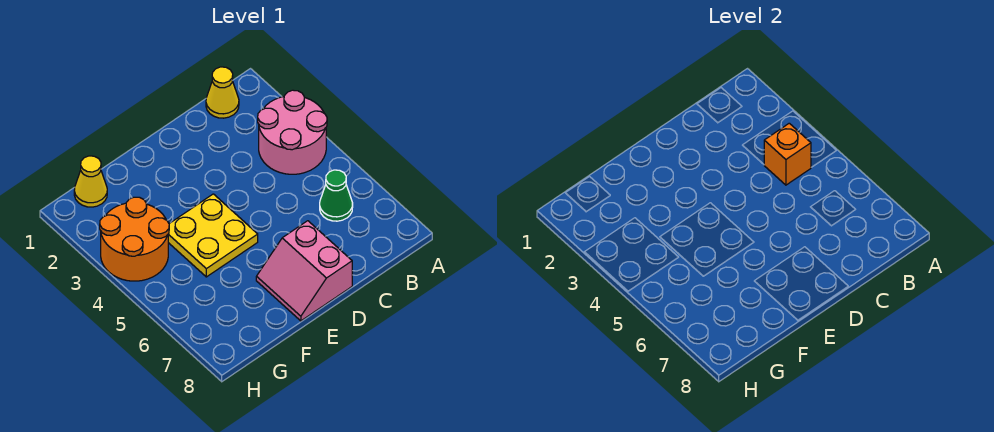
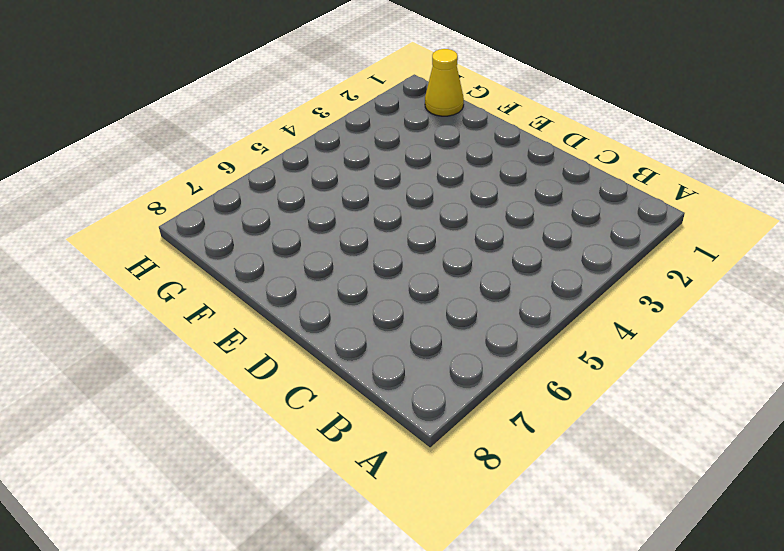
none -> pink 2x2 round brick [258,90,327,174]
none -> yellow 1x1 cone [206,67,239,118]

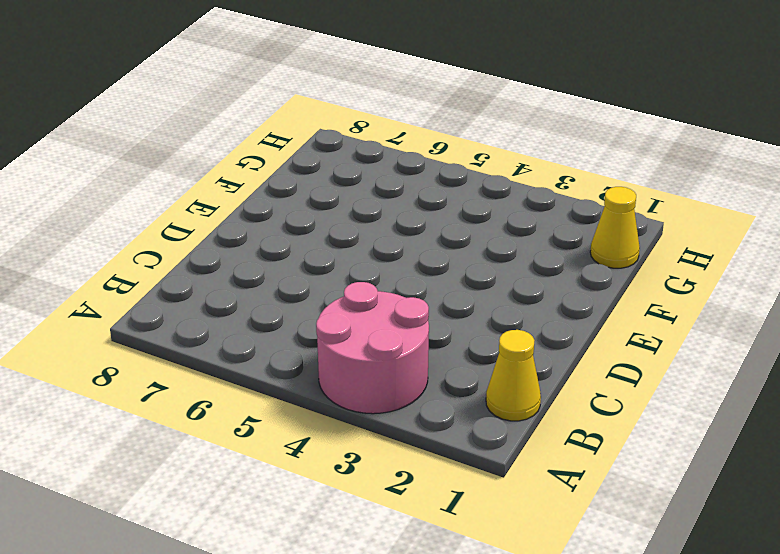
none -> green 1x1 cone [320,170,353,221]
none -> pink 2x2 slope [256,221,352,321]

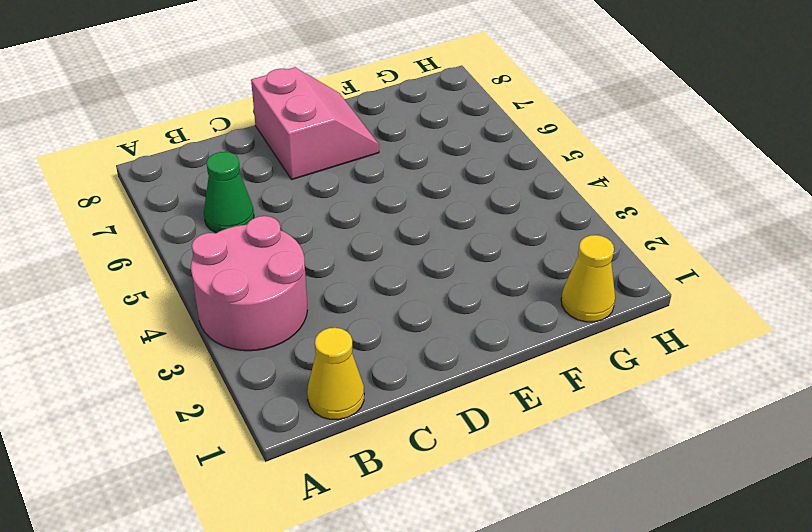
none -> yellow 2x2 plate [168,194,258,277]
none -> orange 2x2 round brick [100,197,169,281]

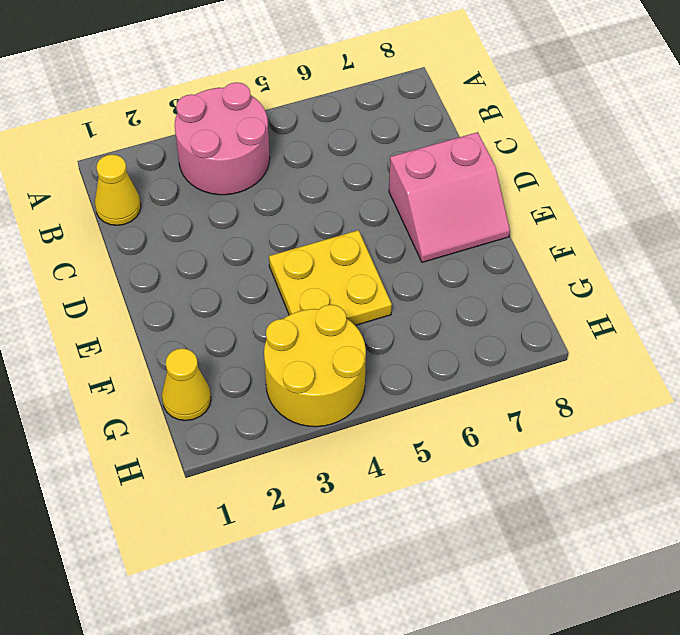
yellow 2x2 round brick [264,305,366,427] -> orange 2x2 round brick [100,197,169,281]
none -> green 1x1 cone [320,170,353,221]
none -> orange 1x1 brick [764,123,811,185]

